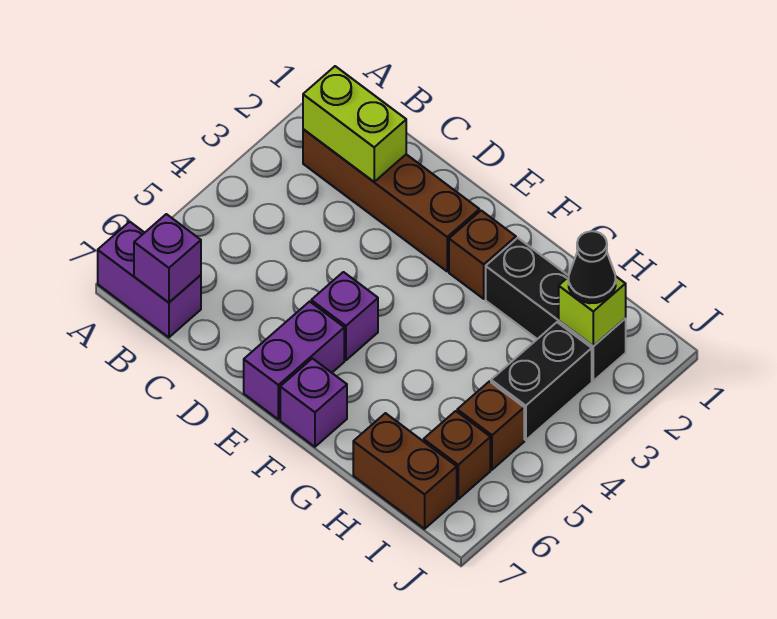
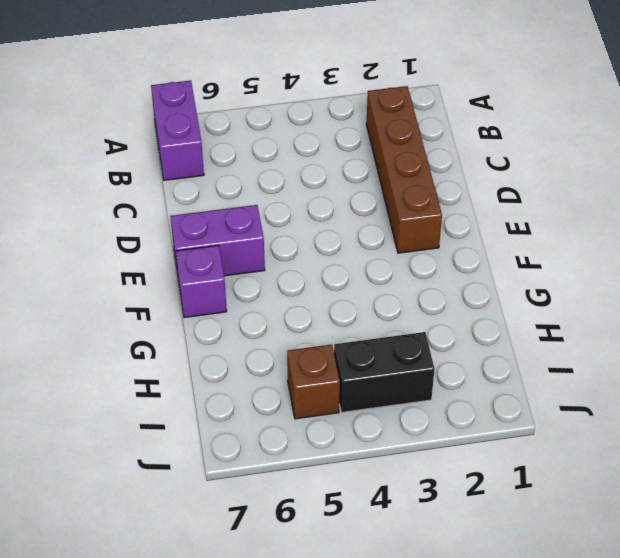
none -> purple 1x1 brick [311,272,378,360]
none -> brown 1x1 brick [449,211,516,299]
none -> black 1x3 brick [486,238,626,381]

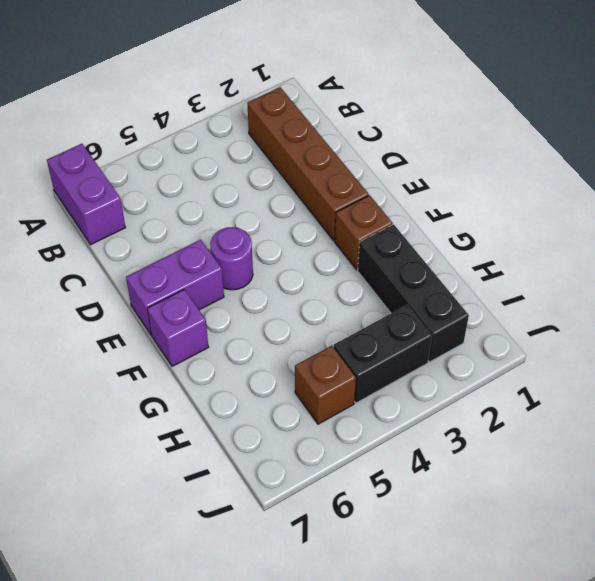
purple 1x1 round brick [210,227,253,290] -> purple 1x1 brick [311,272,378,360]
none -> brown 1x2 brick [353,413,457,529]
none -> brown 1x1 brick [424,411,490,499]
none -> lime 1x2 brick [303,66,406,182]

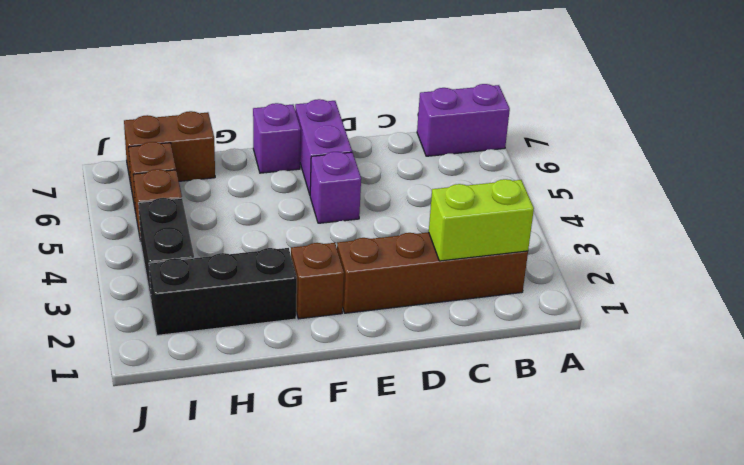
none -> purple 1x1 brick [134,214,201,303]
none -> lime 1x1 brick [559,276,626,346]
none -> black 1x1 cone [569,231,616,303]

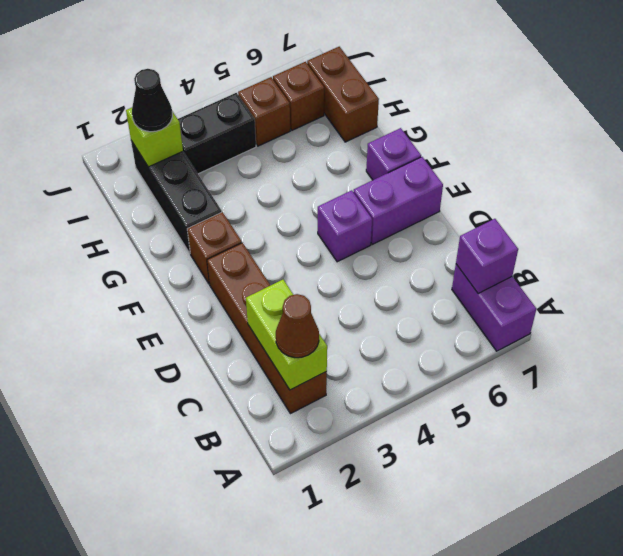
brown 1x1 cone [276,294,319,358] -> none

